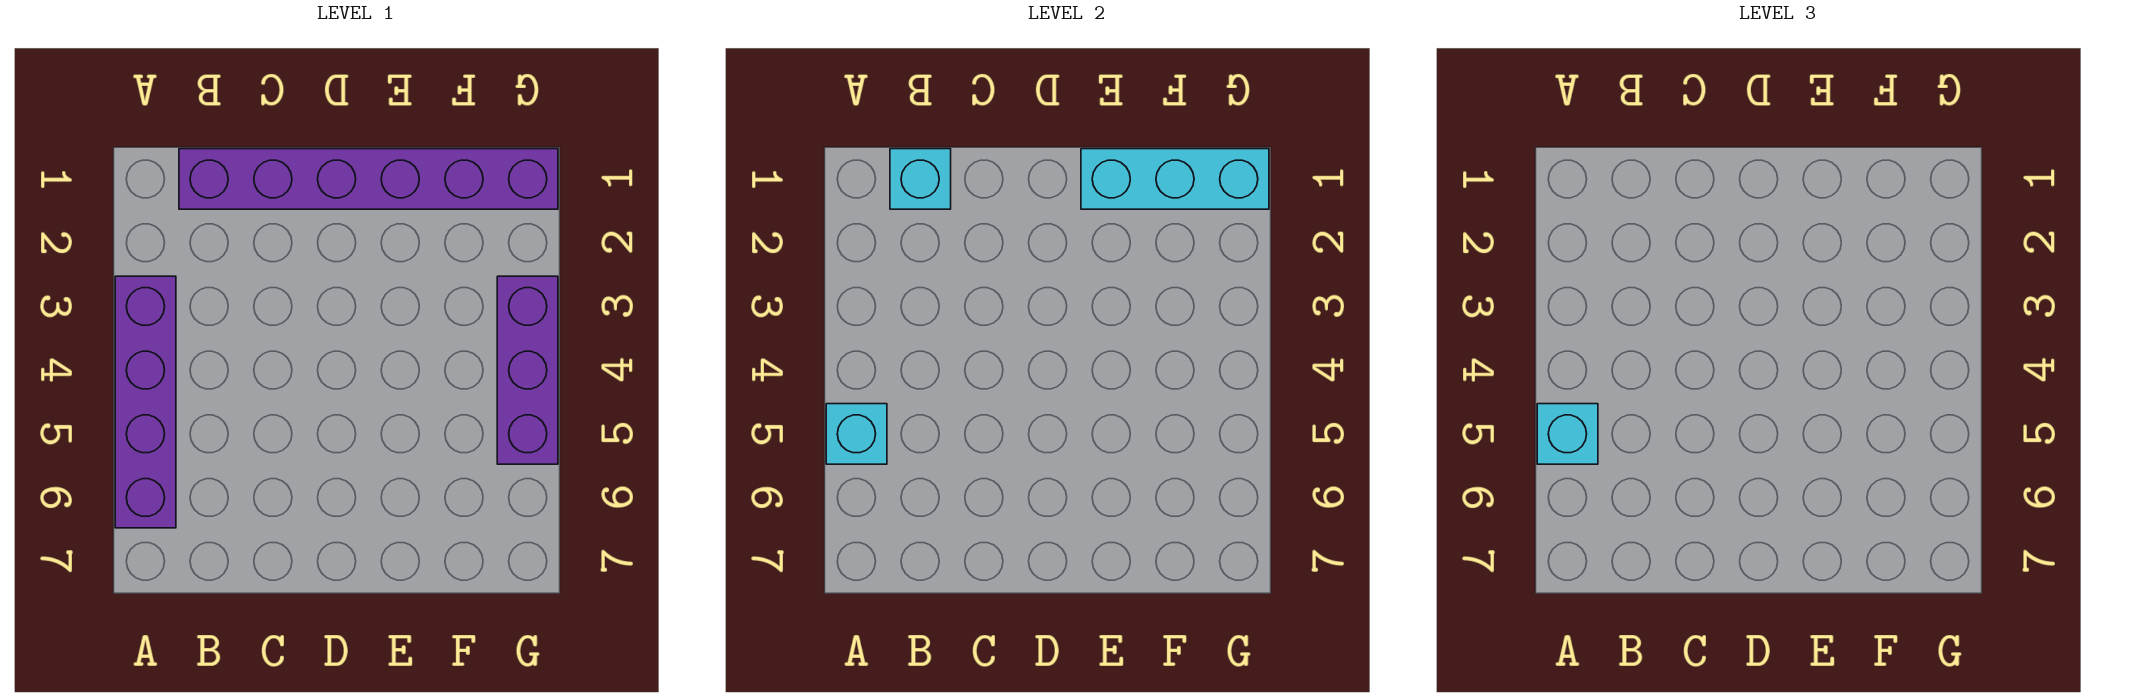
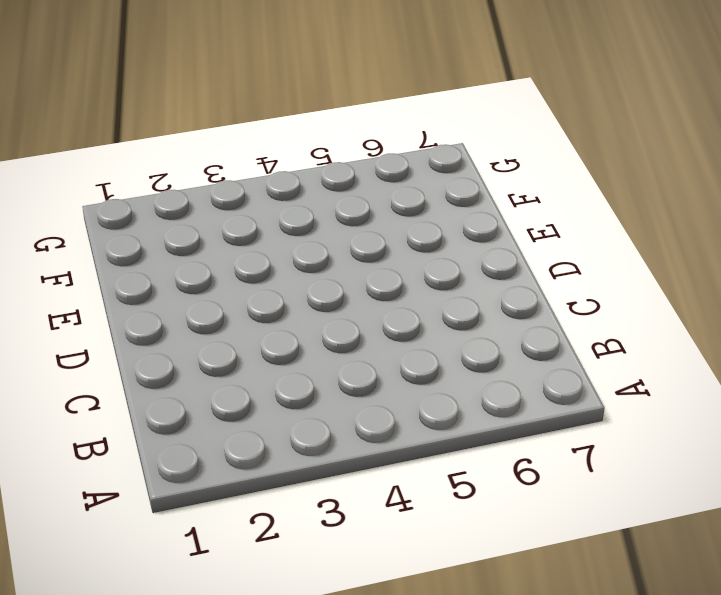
none -> purple 1x4 brick [115,276,176,528]
none -> purple 1x6 brick [179,149,558,209]

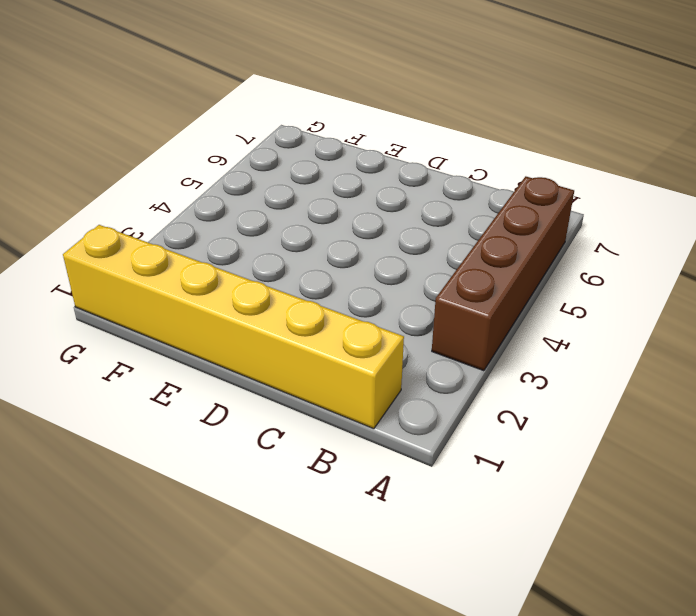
brown 1x4 brick [432,176,574,371] -> purple 1x4 brick [115,276,176,528]
yellow 1x6 brick [63,225,404,429] -> purple 1x6 brick [179,149,558,209]
none -> purple 1x3 brick [497,276,558,464]
none -> cyan 1x1 brick [826,404,887,464]

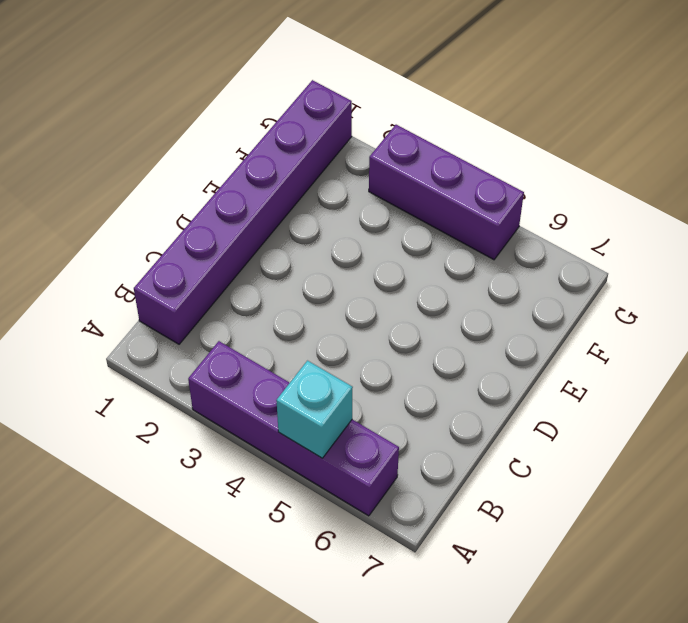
none -> cyan 1x1 brick [890,149,951,209]
none -> cyan 1x3 brick [1081,149,1269,209]

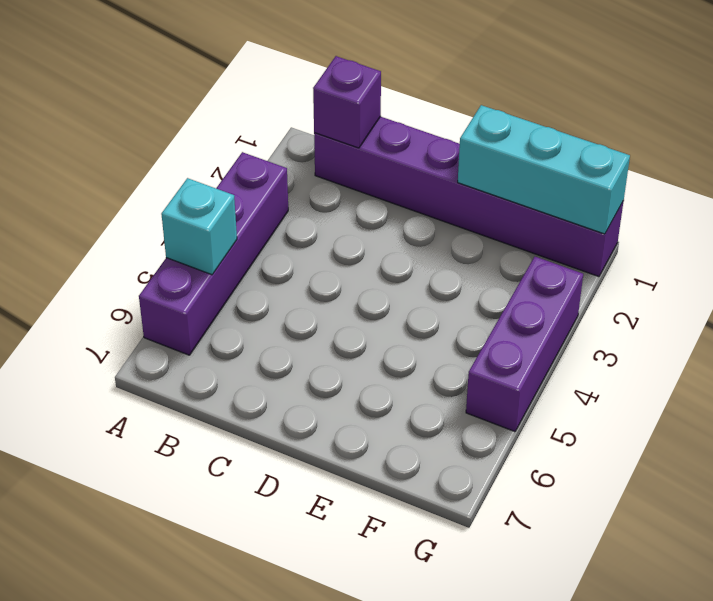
purple 1x1 brick [313,56,381,148] -> cyan 1x1 brick [890,149,951,209]
none -> cyan 1x1 brick [1537,404,1598,464]

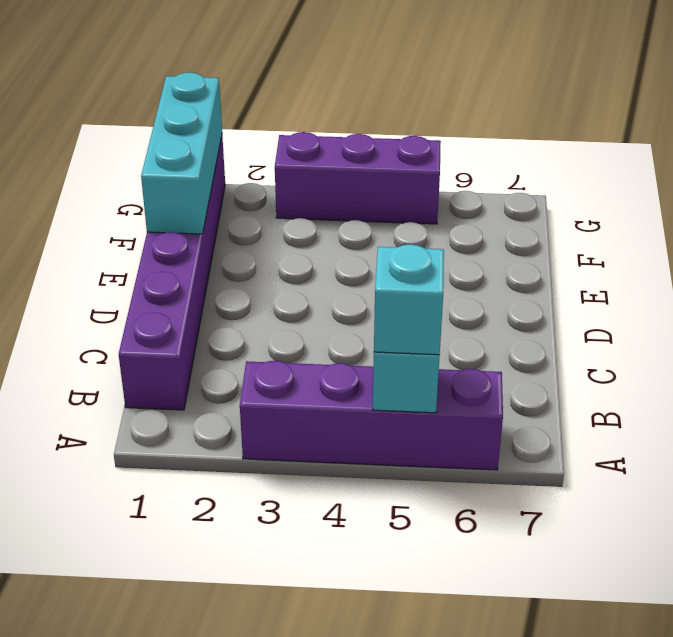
none -> cyan 1x1 brick [890,149,951,209]

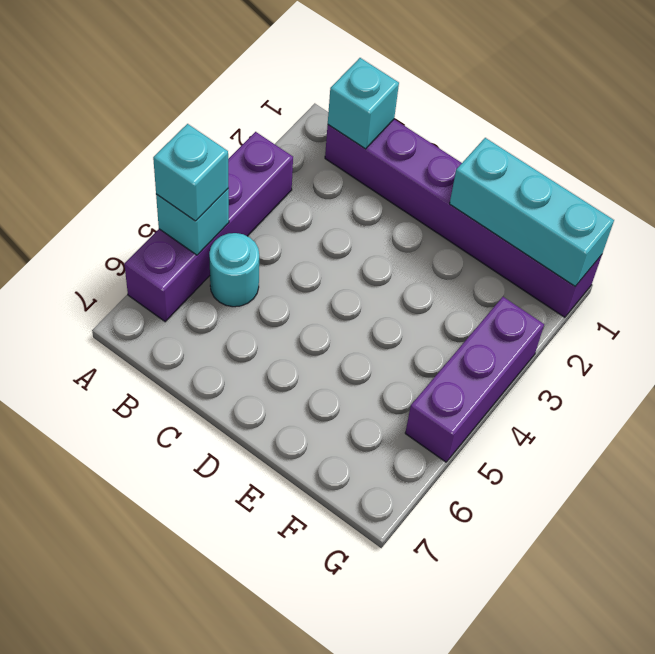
cyan 1x1 round brick [209,233,259,307] -> none

